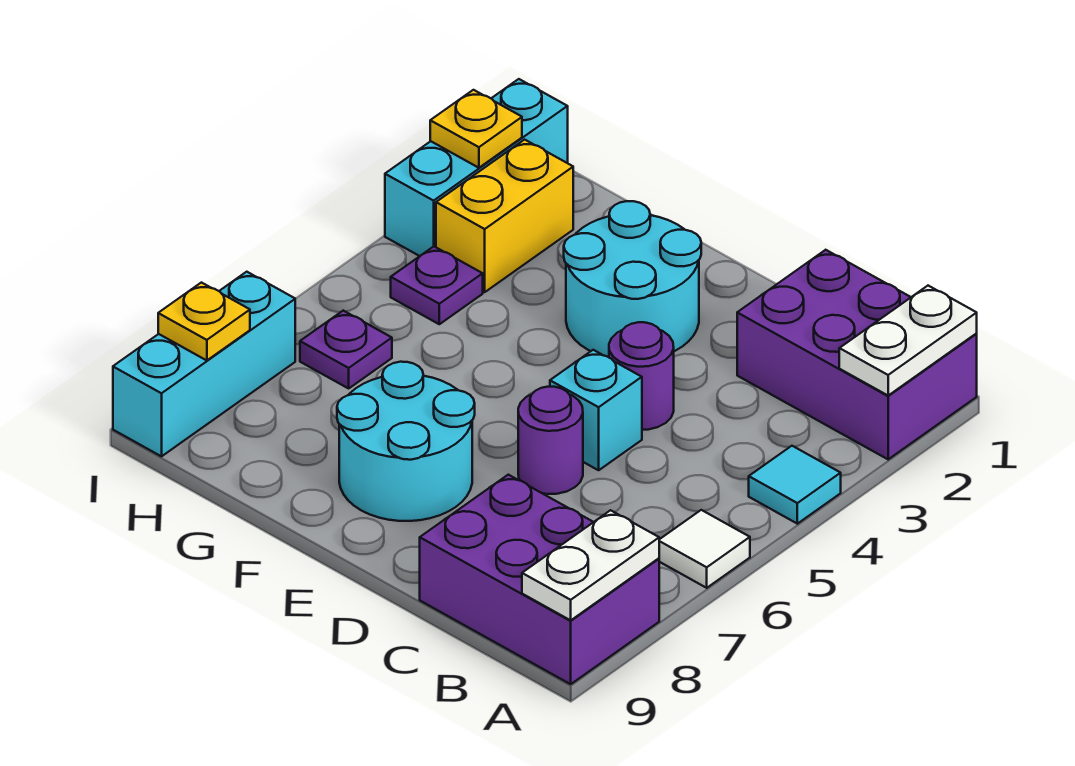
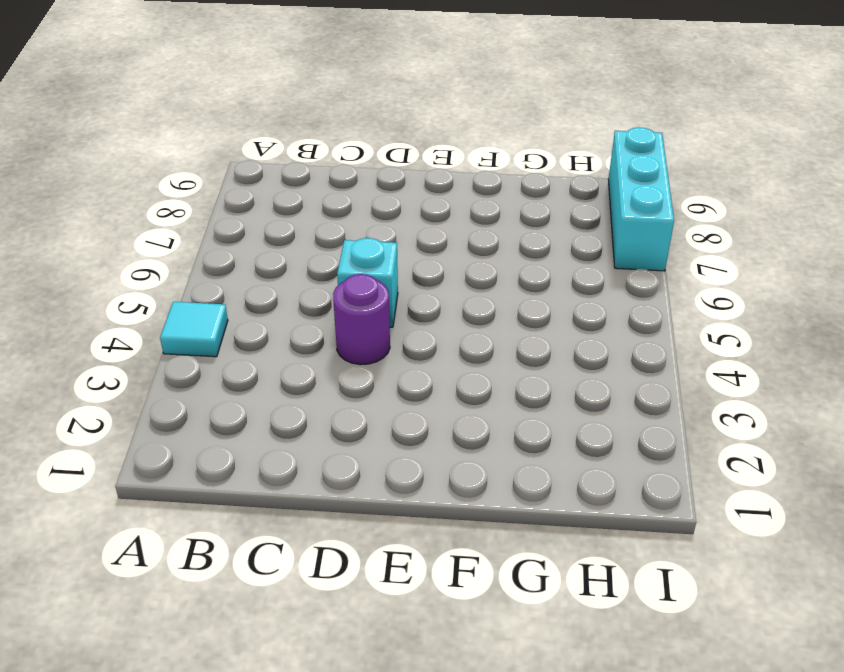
none -> purple 2x3 brick [737,250,977,459]
none -> white 1x1 tile [659,510,750,588]
none -> purple 2x3 brick [420,475,659,684]

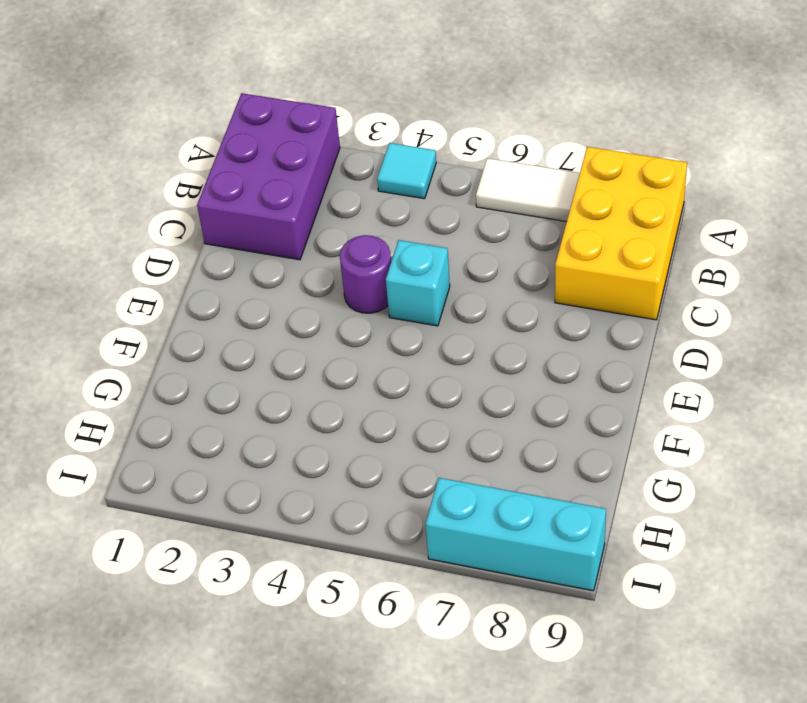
white 1x2 tile [476,158,580,222] -> white 1x1 tile [659,510,750,588]
yellow 2x3 brick [555,147,687,320] -> purple 2x3 brick [420,475,659,684]
none -> purple 1x1 round brick [518,387,583,494]
none -> cyan 2x2 round brick [564,201,701,357]
none -> cyan 2x2 round brick [337,362,475,521]

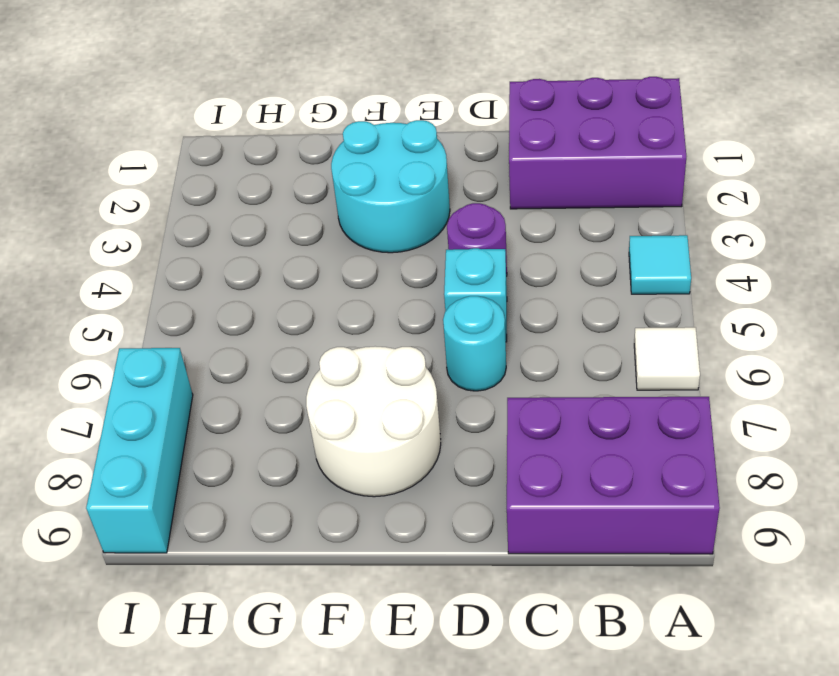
cyan 1x1 round brick [443,296,506,391] -> purple 1x1 round brick [518,387,583,494]
white 2x2 round brick [306,346,441,497] -> cyan 2x2 round brick [337,362,475,521]
none -> yellow 1x2 brick [436,140,573,292]
none -> purple 1x1 plate [391,247,483,324]
none -> purple 1x1 plate [300,311,392,388]

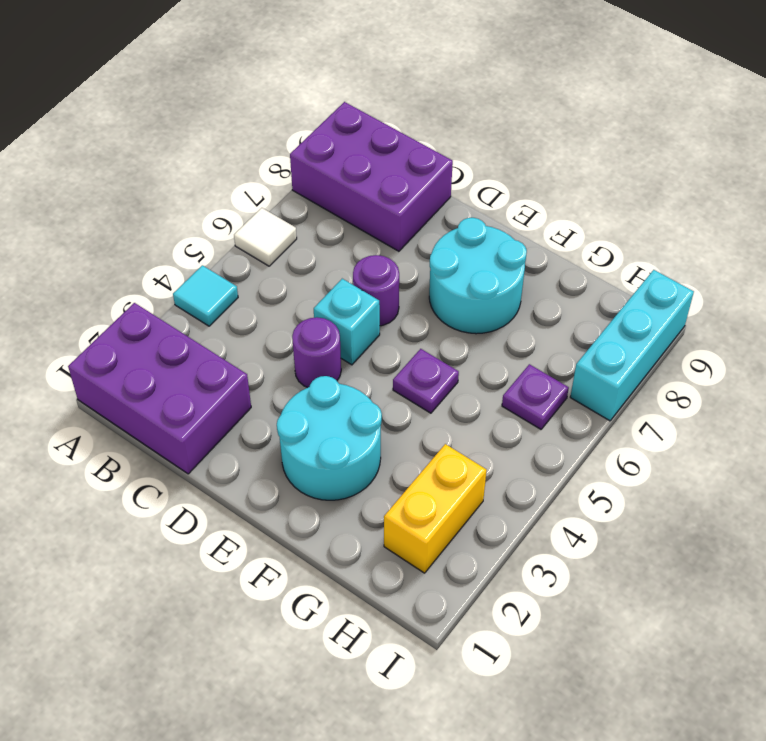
purple 1x1 plate [393,349,459,413] -> purple 1x1 plate moved to [391,247,483,324]
none -> cyan 1x3 brick [385,79,568,256]
none -> white 1x2 plate [839,286,977,395]
none -> white 1x2 plate [522,510,659,620]

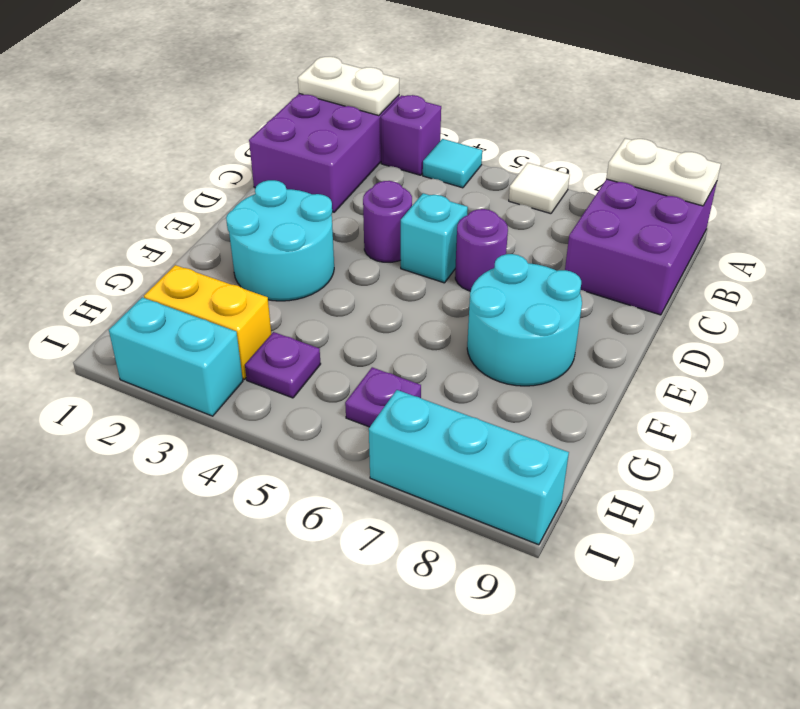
purple 1x1 brick [381,95,441,175] -> none
cyan 1x2 brick [109,297,243,416] -> cyan 1x3 brick [385,79,568,256]
none -> yellow 1x1 plate [430,90,522,168]
none -> yellow 1x1 plate [158,283,250,360]

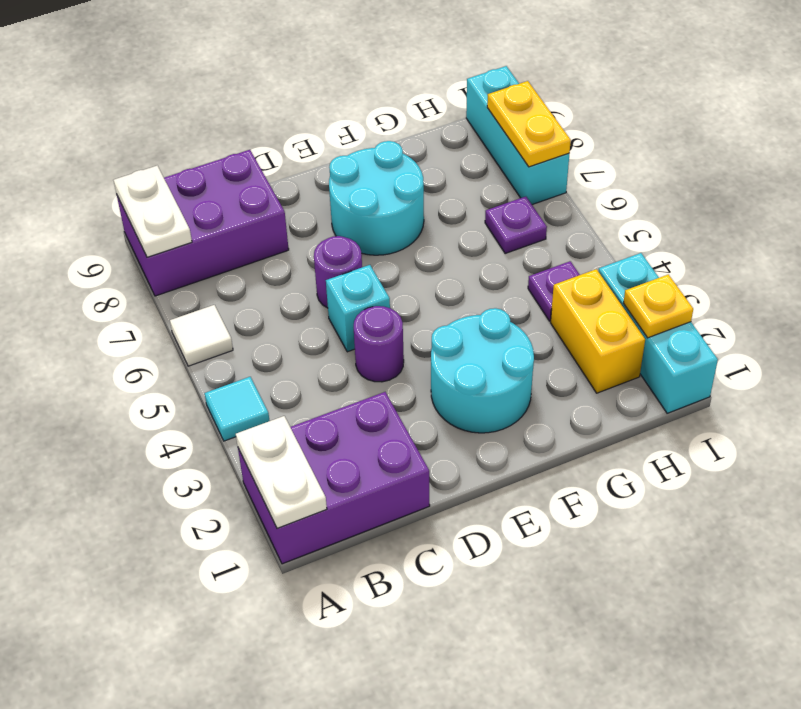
yellow 1x2 plate [487,81,571,167] -> yellow 1x1 plate [158,283,250,360]

